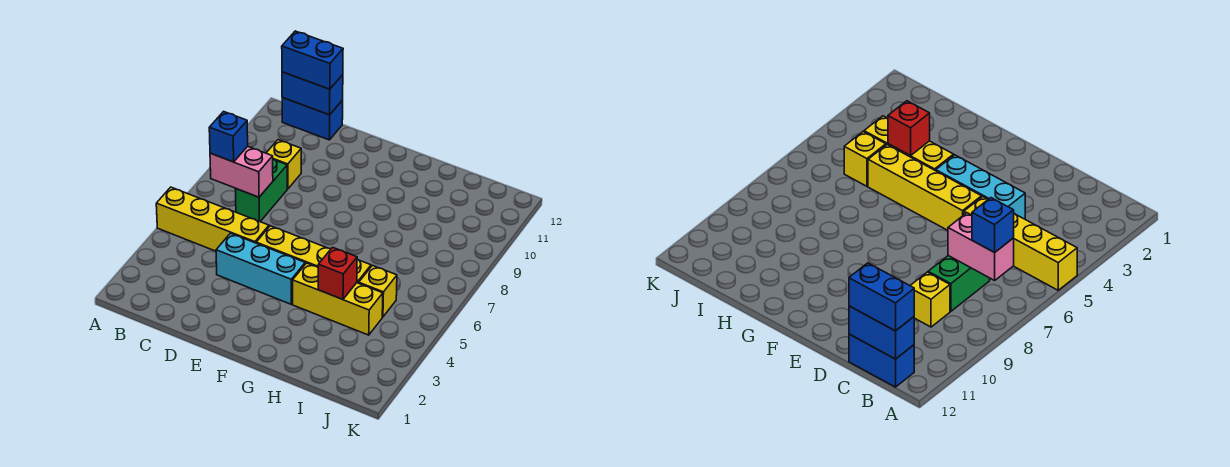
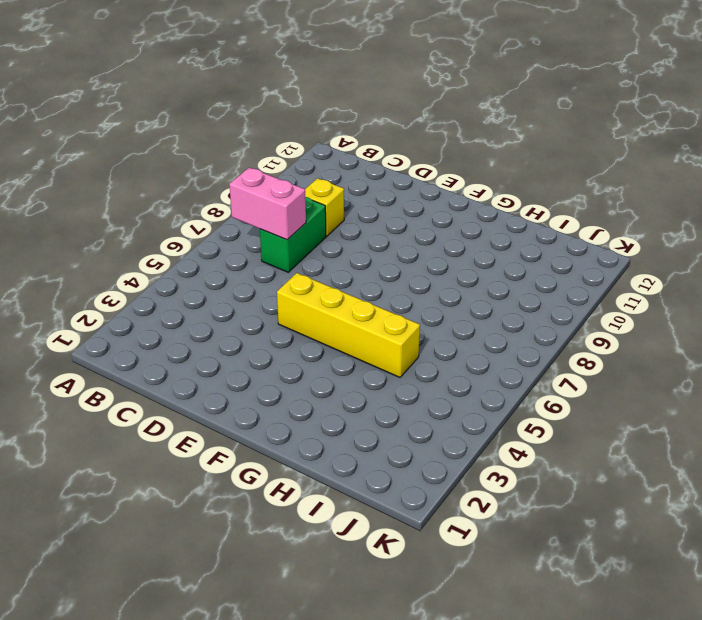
none -> yellow 1x4 brick [156,187,269,251]
none -> blue 1x2 brick [282,98,343,140]
none -> cyan 1x3 brick [216,233,305,304]

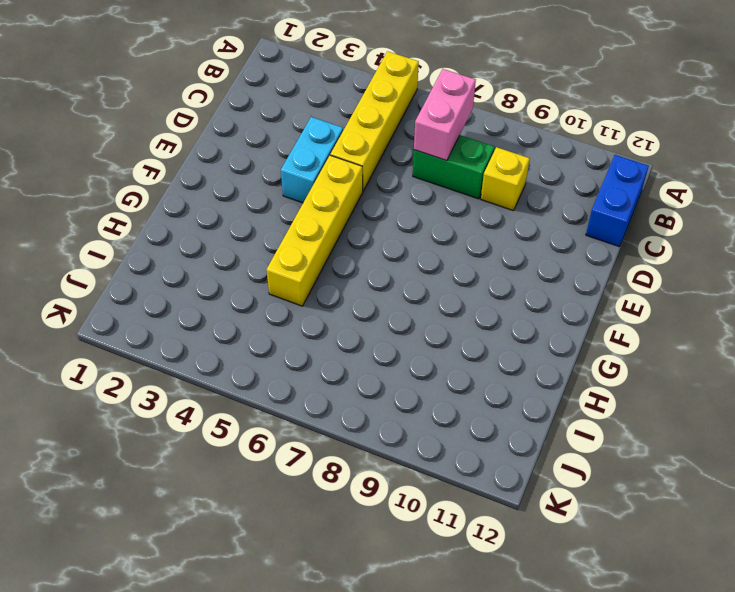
cyan 1x2 brick [281,117,343,203] -> cyan 1x3 brick [216,233,305,304]
none -> yellow 1x3 brick [293,263,383,335]
none -> yellow 1x1 brick [359,266,397,317]
none -> blue 1x2 brick [282,72,343,115]

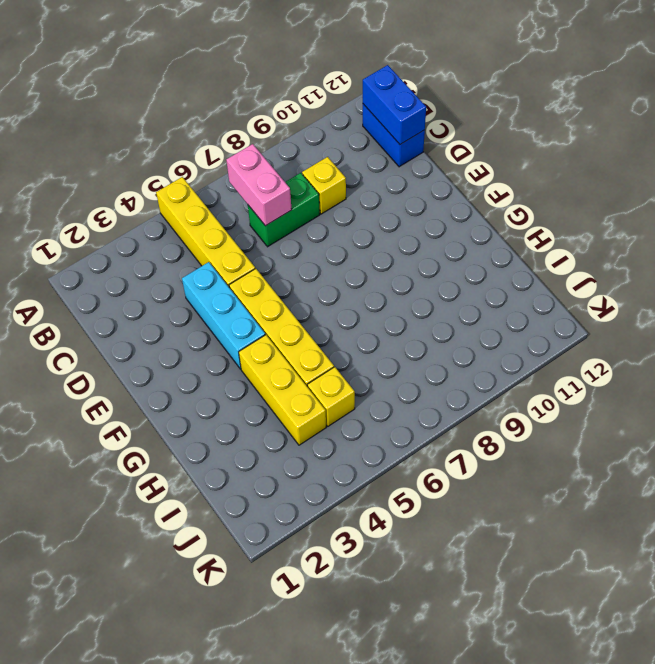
none -> red 1x1 brick [318,247,357,299]
none -> blue 1x1 brick [209,112,248,162]
none -> blue 1x2 brick [282,31,343,89]

